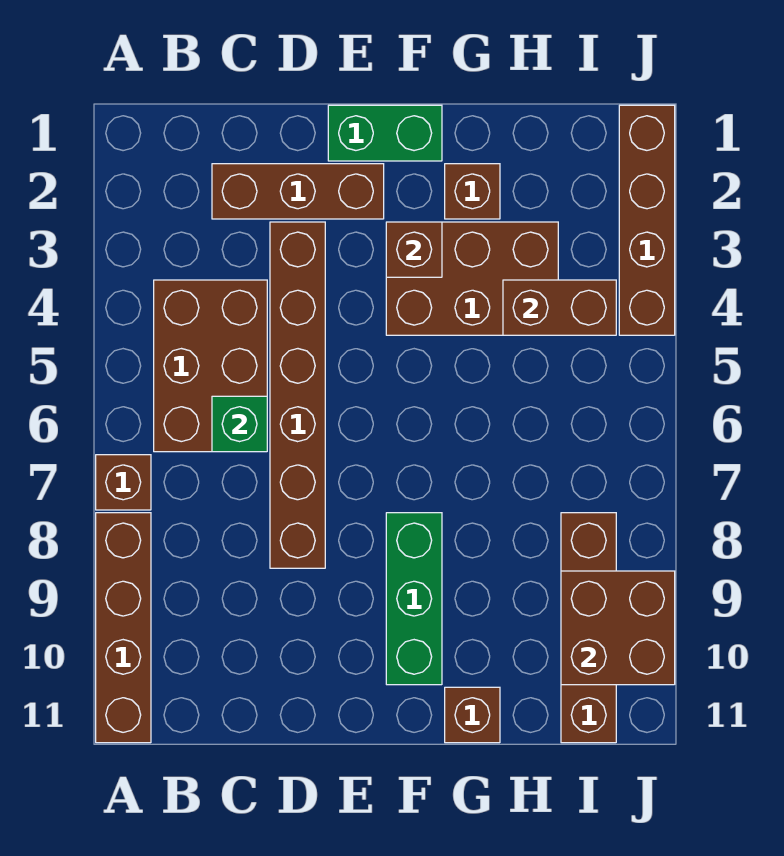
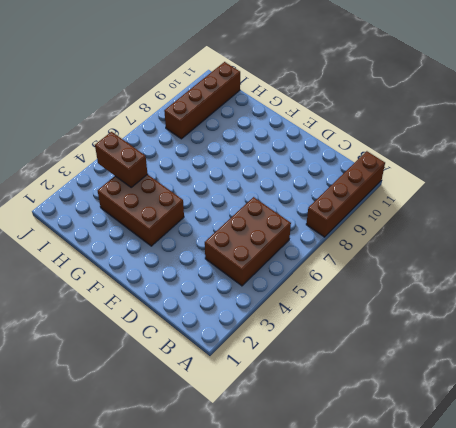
none -> brown 1x1 brick [96,455,151,510]
none -> brown 1x3 brick [212,164,384,219]
none -> brown 1x6 brick [270,222,325,568]

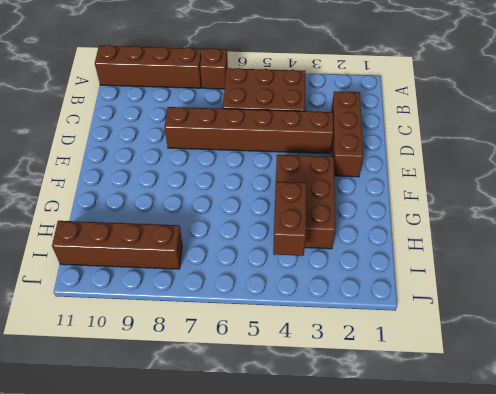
none -> green 1x2 brick [328,105,442,161]
none -> green 1x3 brick [386,513,442,685]
none -> brown 1x1 brick [445,164,500,219]

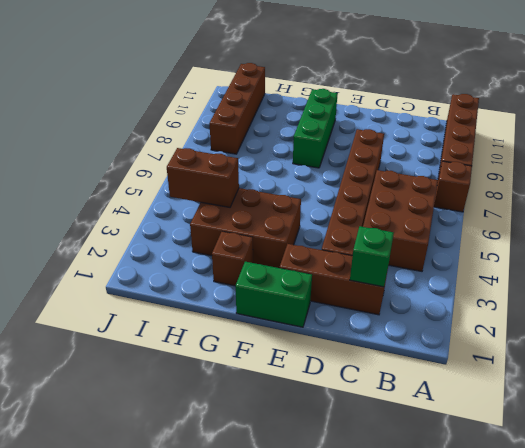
green 1x1 brick [350,226,394,287] -> green 1x1 brick moved to [212,396,267,452]
none -> brown 1x1 brick [445,687,500,743]
none -> brown 1x4 brick [619,105,675,335]
none -> brown 1x1 brick [386,222,442,277]

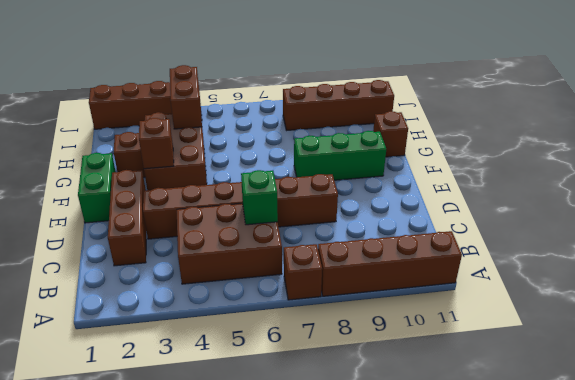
none -> brown 2x2 brick [561,571,675,685]

